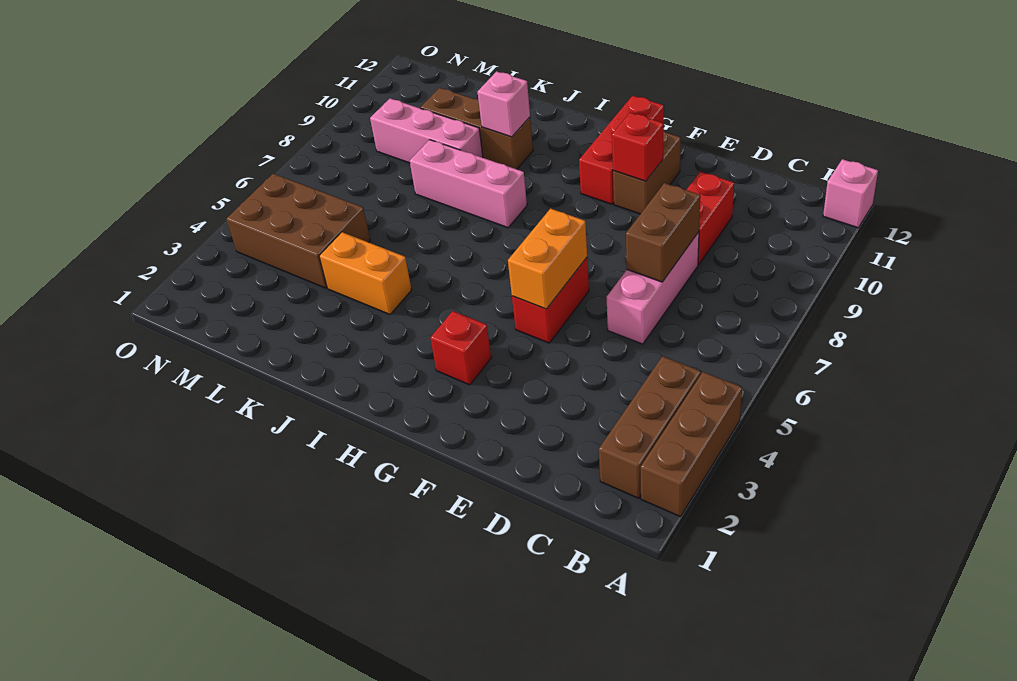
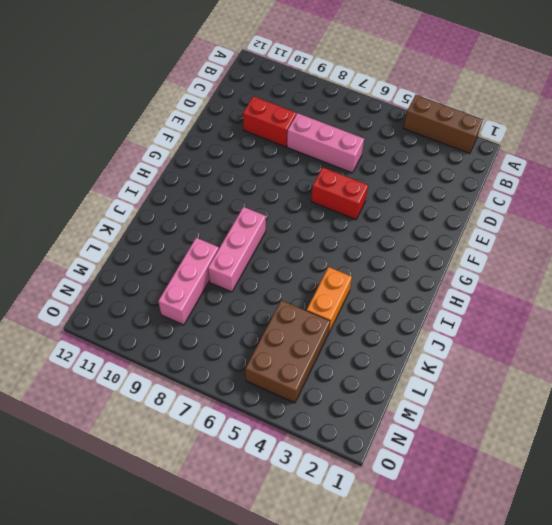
none -> pink 1x1 brick [823,159,878,228]
none -> brown 1x3 brick [599,356,701,498]
none -> brown 1x2 brick [613,131,681,214]

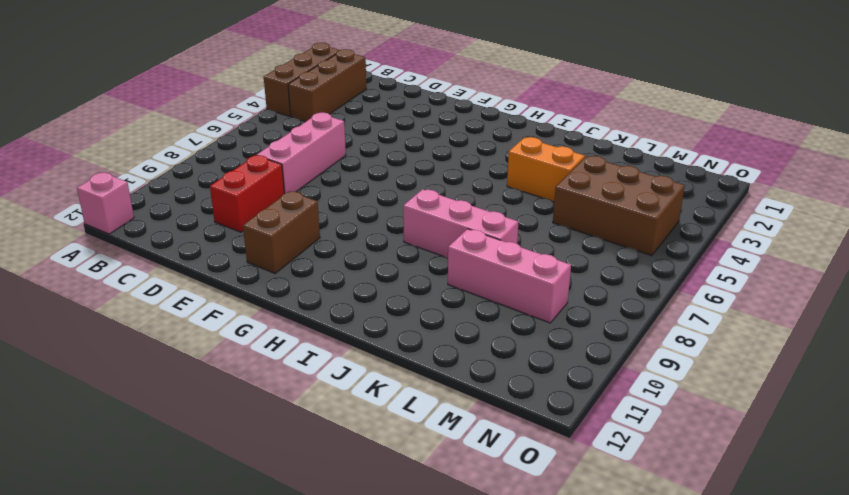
none -> red 1x2 brick [512,258,589,343]
none -> red 1x1 brick [430,311,491,385]
none -> red 1x3 brick [579,96,664,204]

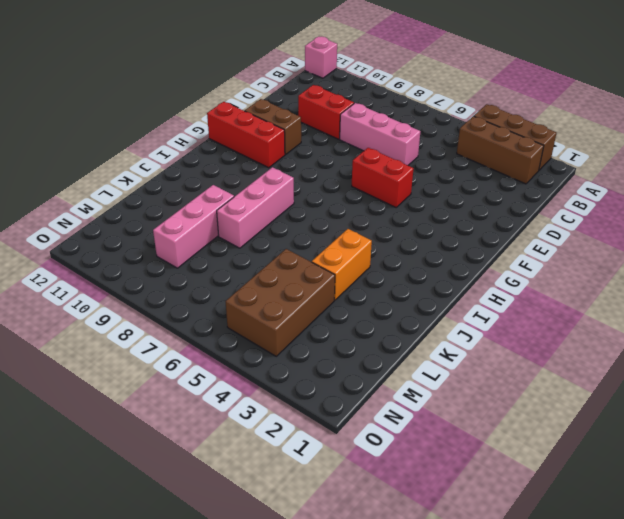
none -> red 1x1 brick [430,311,491,385]
none -> brown 1x3 brick [421,88,533,169]
none -> brown 1x2 brick [626,183,700,282]

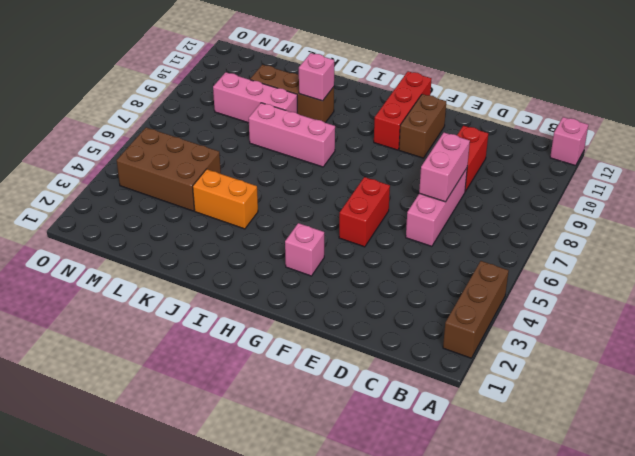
pink 1x2 brick [419,133,470,202] -> brown 1x2 brick [626,183,700,282]
pink 1x1 brick [285,223,324,276] -> red 1x1 brick [430,311,491,385]
none -> brown 1x3 brick [599,356,701,498]
none -> orange 1x2 brick [508,209,587,309]
none -> red 1x1 brick [612,113,663,181]

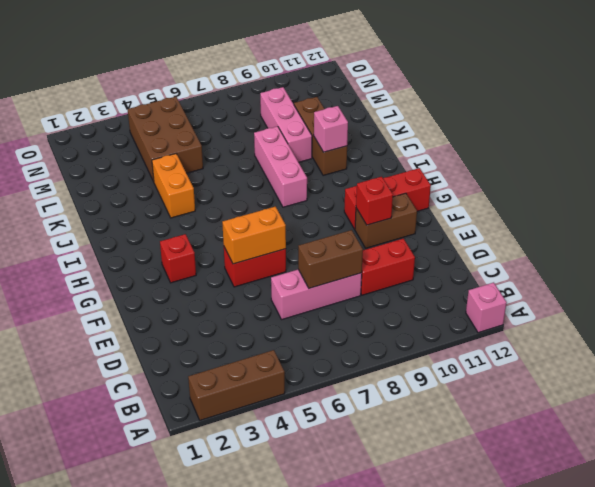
none -> brown 1x3 brick [599,356,701,498]

